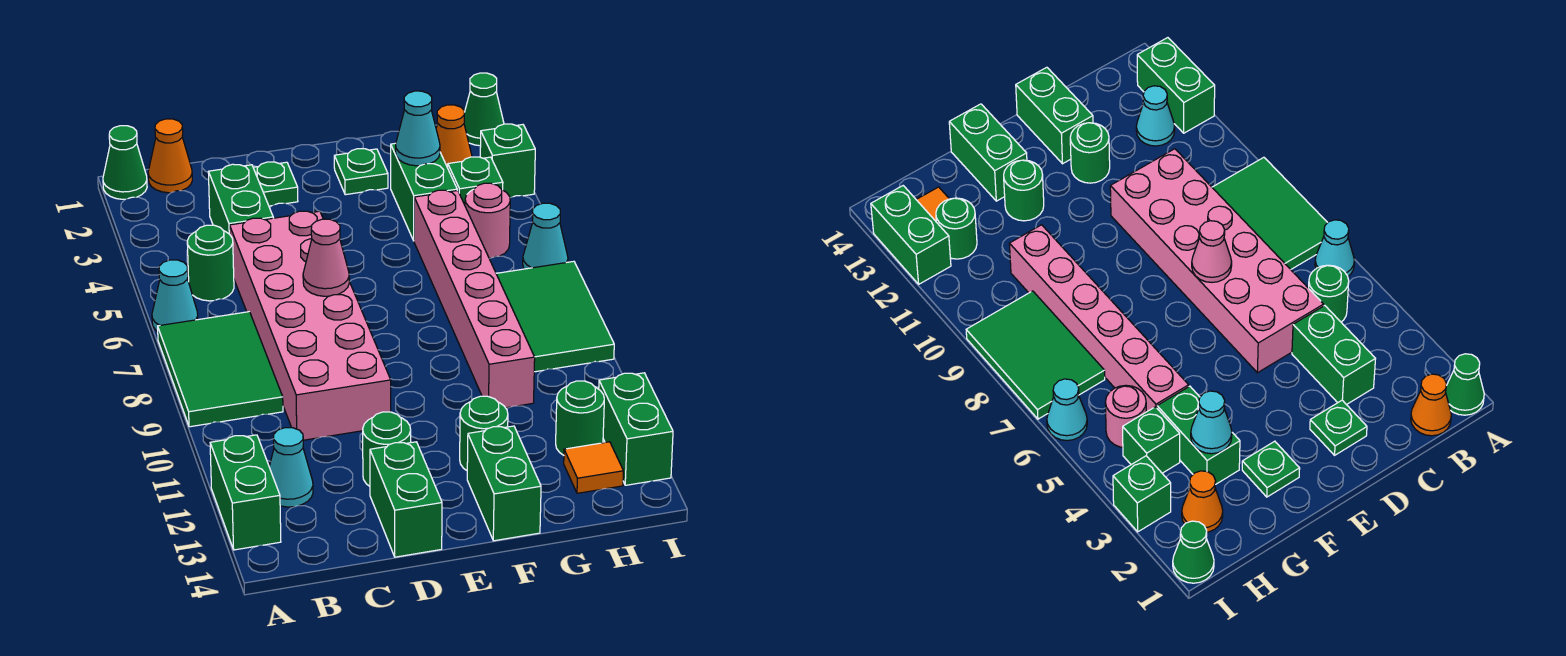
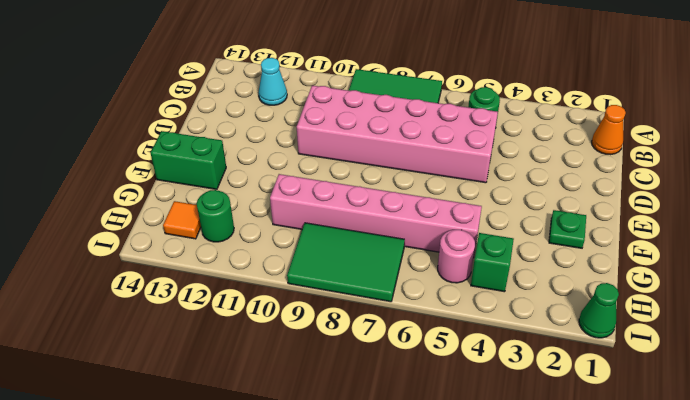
none -> green 1x1 cone [103,126,147,199]
none -> cyan 1x1 cone [152,260,198,331]
none -> green 1x2 brick [210,435,281,550]

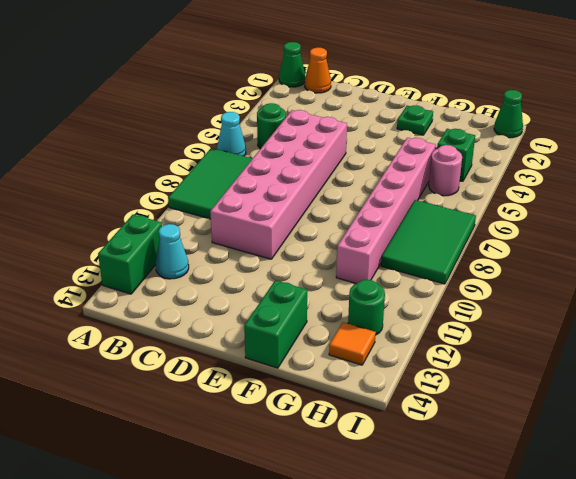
none -> green 1x2 brick [208,164,273,234]
none -> green 1x1 plate [253,162,298,206]
none -> green 1x1 round brick [363,412,411,486]

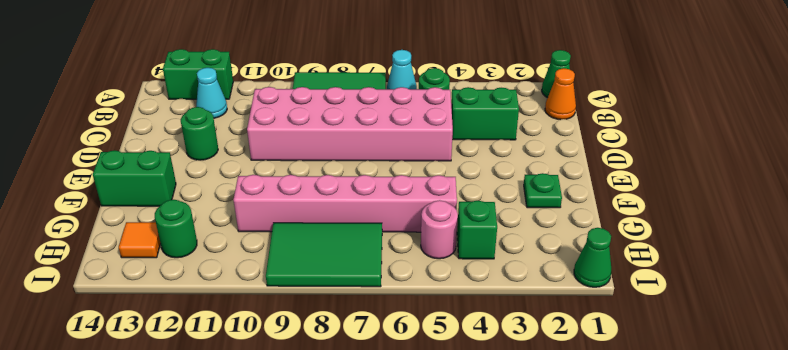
none -> green 1x1 plate [253,162,298,206]
none -> green 1x2 brick [370,442,442,557]
none -> green 1x1 round brick [460,396,508,470]

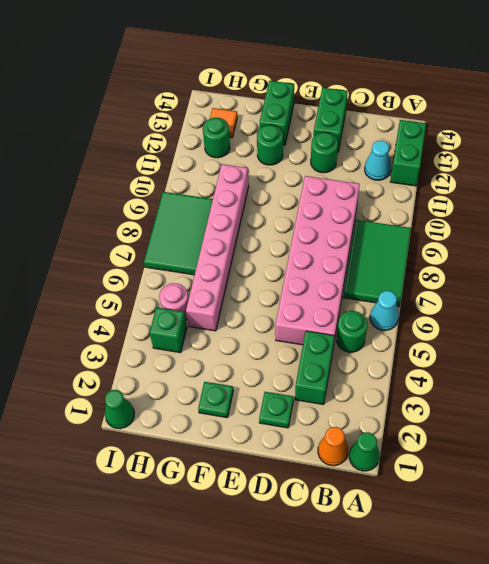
none -> green 1x2 brick [391,143,457,241]
none -> orange 1x1 cone [436,105,472,168]
none -> green 1x1 brick [480,124,535,198]

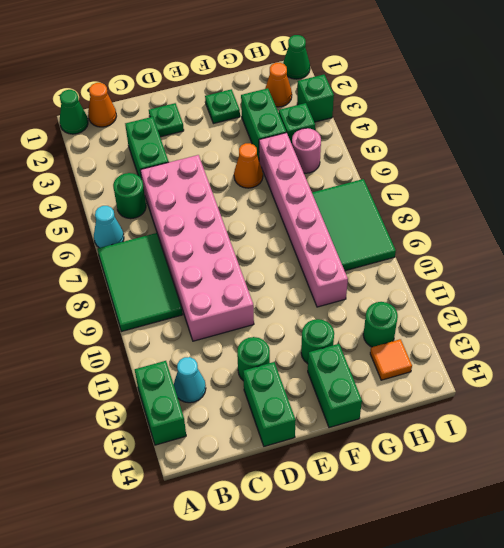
orange 1x1 cone [234,143,263,188] -> none
none -> cyan 1x1 cone [523,203,568,269]
none -> green 1x2 brick [599,373,673,485]
none -> pink 1x1 cone [303,219,349,296]

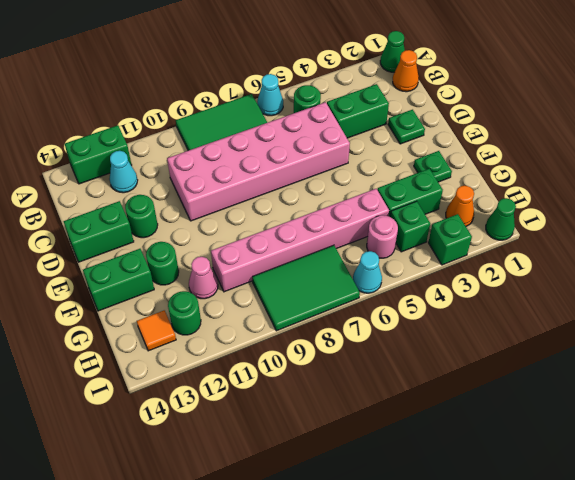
pink 1x1 cone [189,257,218,299] -> pink 1x1 cone moved to [303,219,349,296]
none -> green 1x2 brick [599,373,673,485]
none -> cyan 1x1 cone [396,91,440,166]

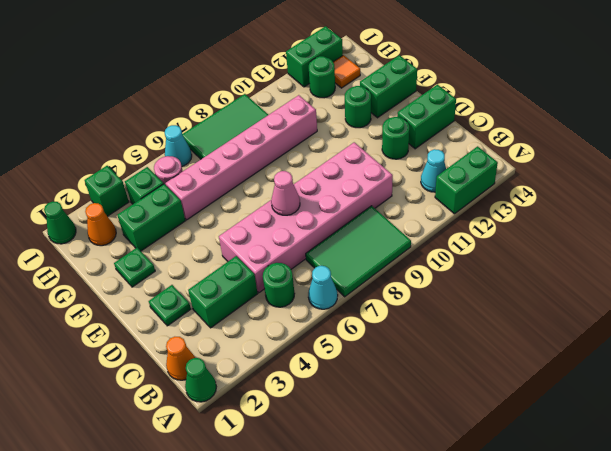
none -> cyan 1x1 cone [396,91,440,166]

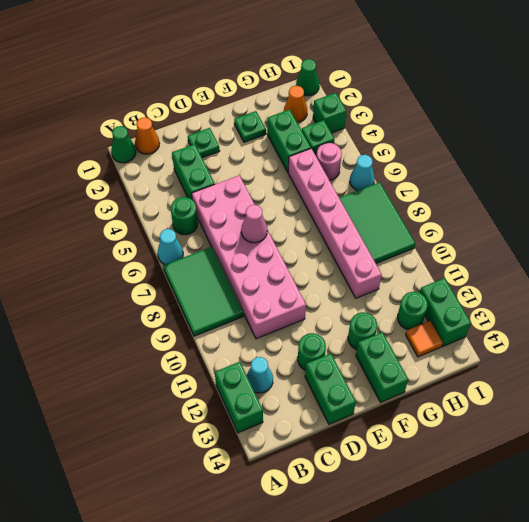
none -> cyan 1x1 cone [396,91,440,166]

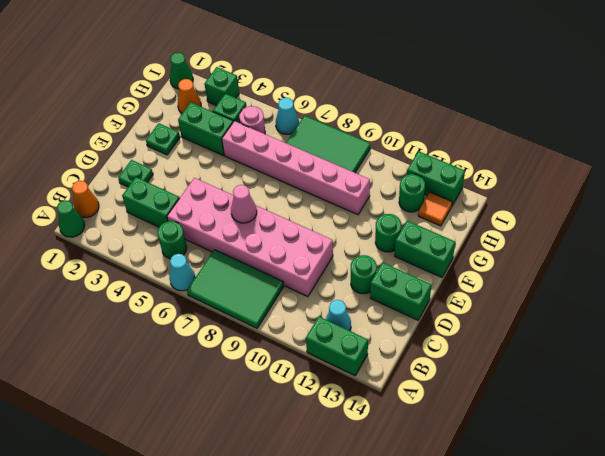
none -> cyan 1x1 cone [396,91,440,166]

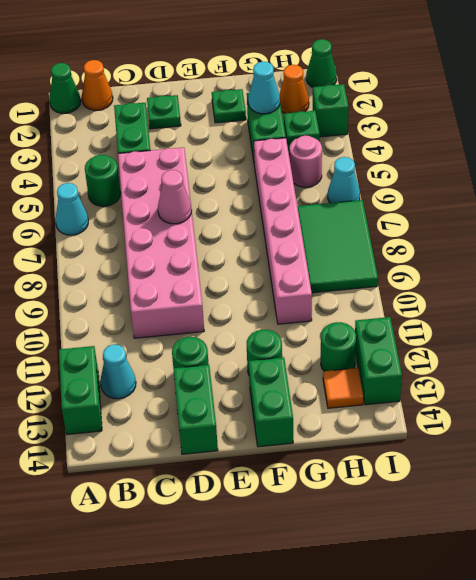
none -> green 2x3 tile [158,312,283,427]

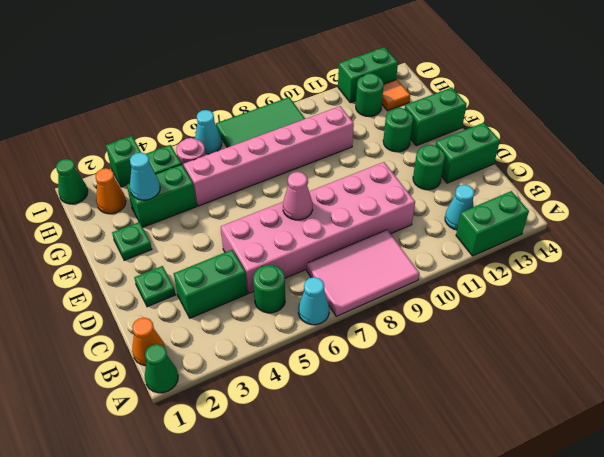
pink 2x3 tile [307,230,419,316] -> green 2x3 tile [158,312,283,427]

